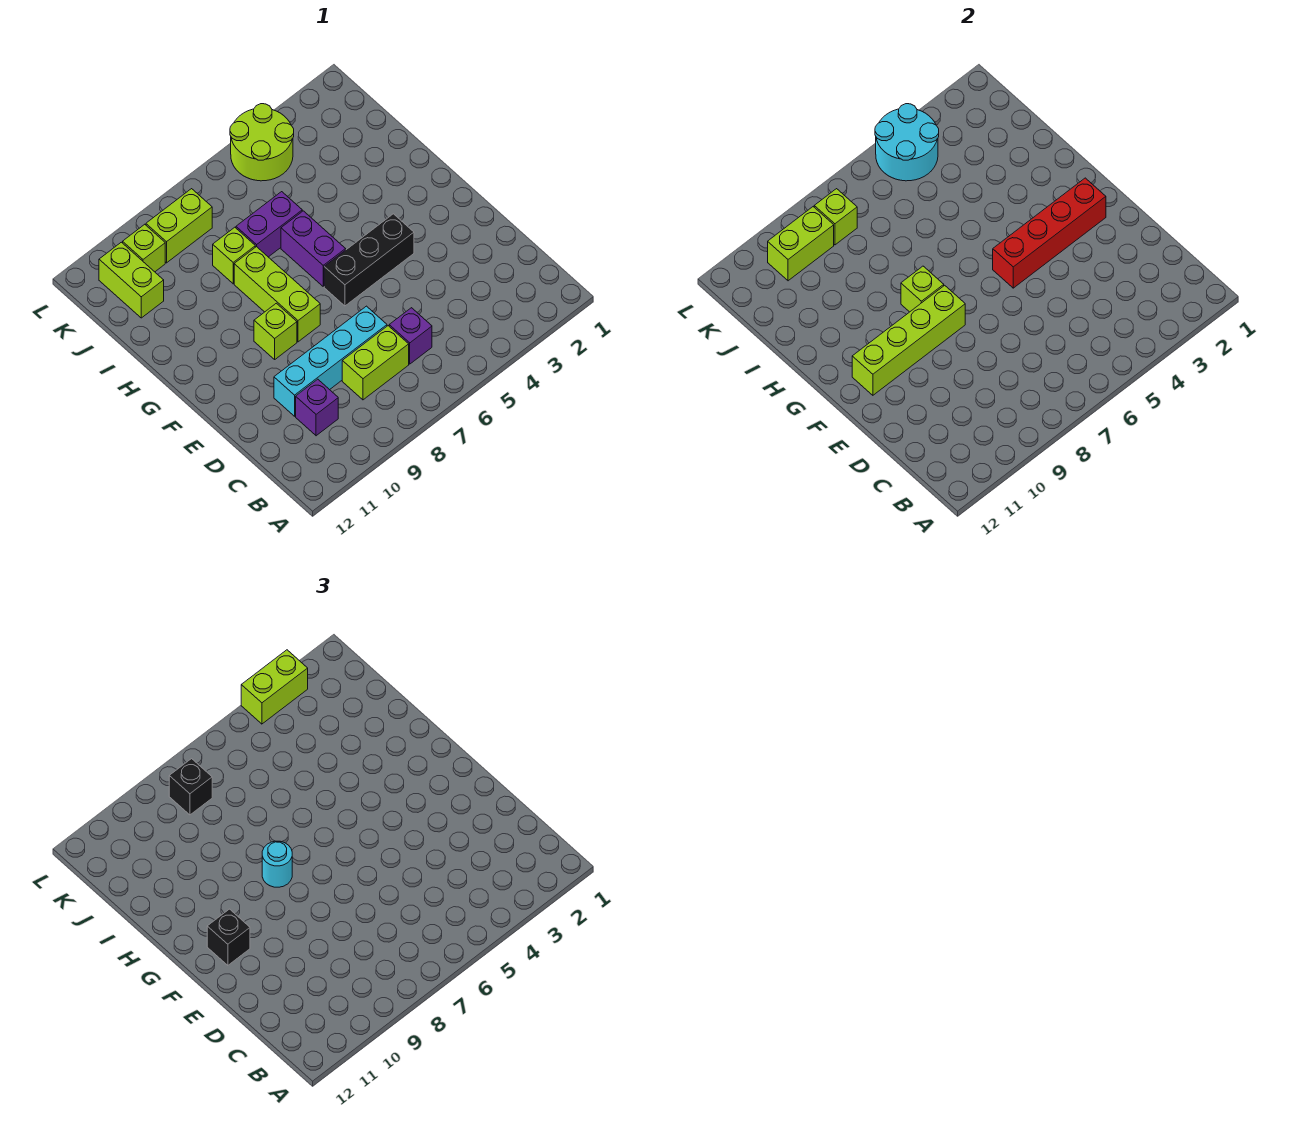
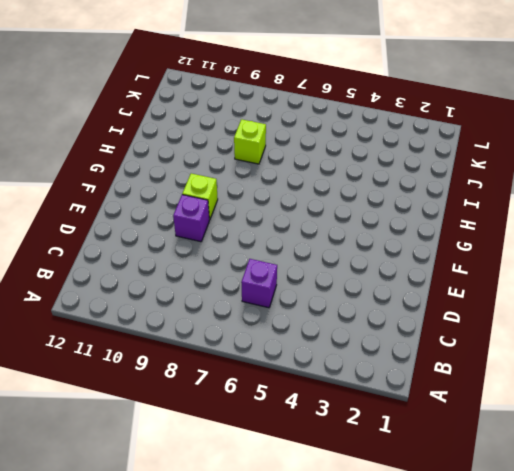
purple 1x1 brick [173,195,209,242] -> purple 1x1 brick moved to [296,379,338,436]
none -> lime 1x2 brick [342,326,409,400]
none -> cyan 1x4 brick [274,306,387,416]
none -> black 1x3 brick [324,214,414,306]

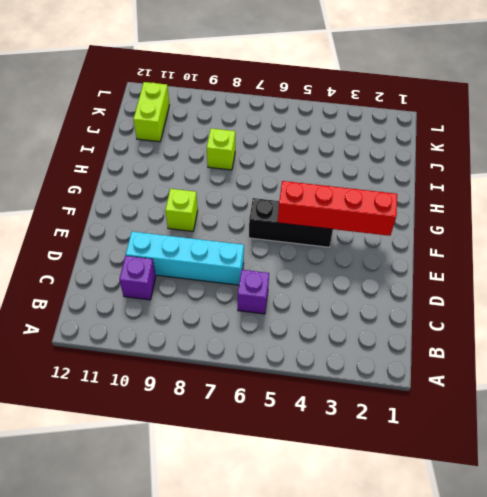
none -> lime 1x2 brick [342,326,409,400]
none -> lime 1x3 brick [234,247,320,342]
none -> purple 1x2 brick [281,211,346,286]

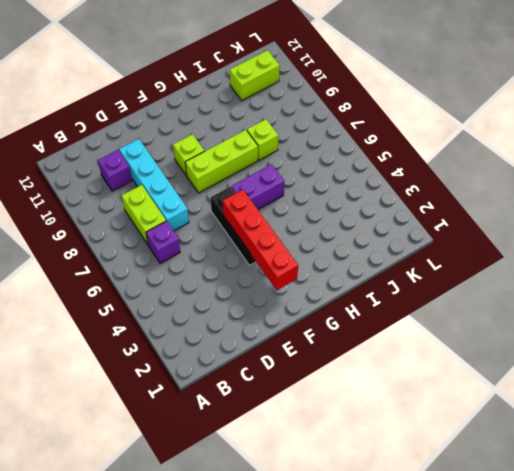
none -> purple 1x2 brick [236,192,302,257]
none -> lime 2x2 round brick [230,104,294,181]
none -> lime 1x2 brick [146,189,212,263]

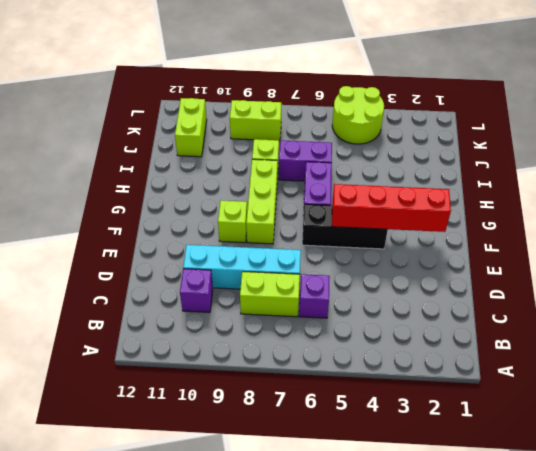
none -> lime 1x1 brick [123,224,165,272]
none -> lime 1x4 brick [852,285,965,395]
none -> lime 1x1 brick [901,266,944,312]

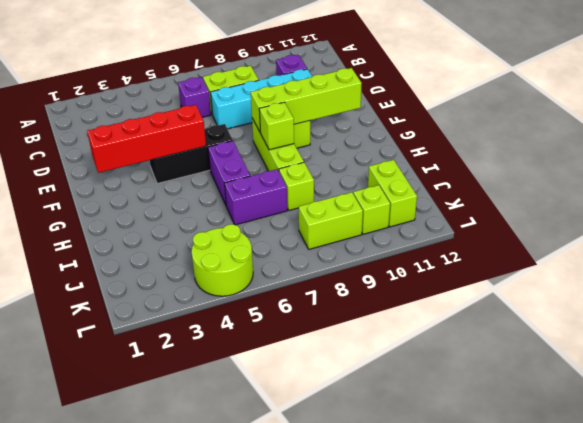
none -> cyan 2x2 round brick [875,104,939,181]
none -> lime 1x1 brick [814,189,857,245]
none -> lime 1x2 brick [768,207,834,281]

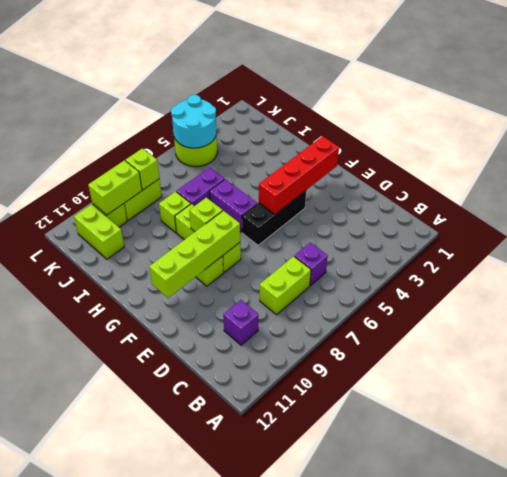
none -> cyan 1x4 brick [274,306,387,416]
none -> black 1x1 brick [207,909,250,965]
none -> cyan 1x1 round brick [262,841,292,887]

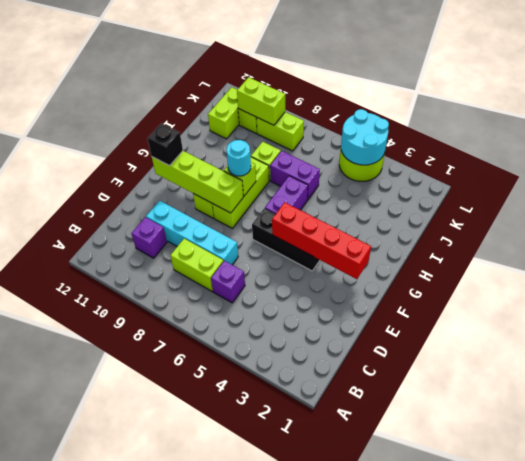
none -> lime 1x1 brick [814,189,857,245]
none -> black 1x1 brick [169,759,212,815]
none -> lime 1x2 brick [241,650,308,724]

